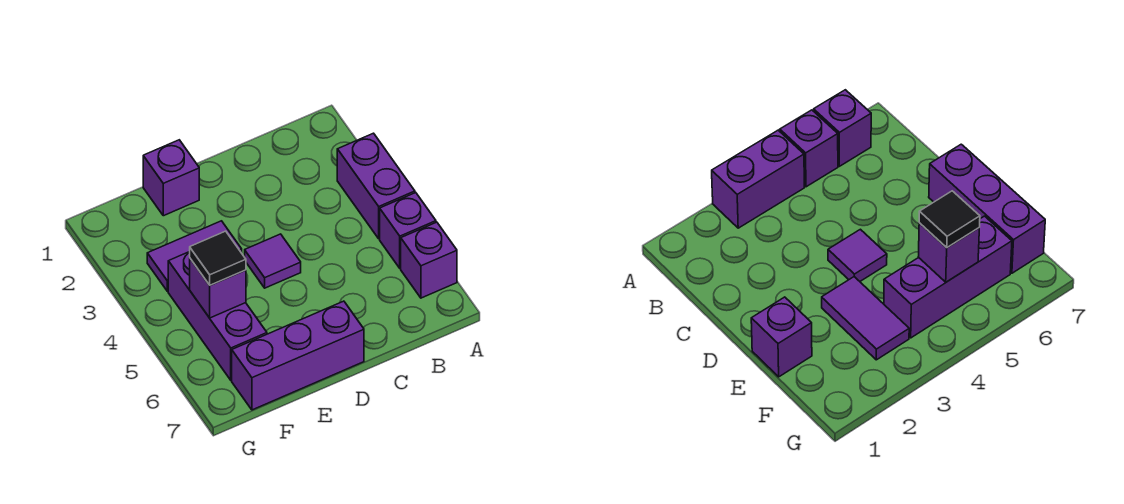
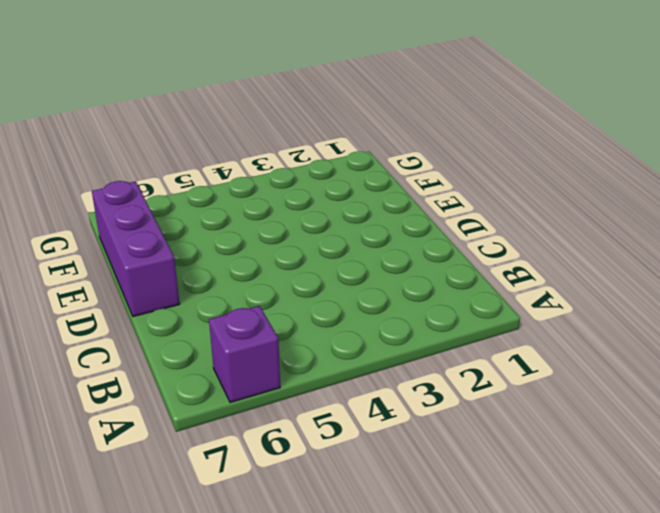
none -> purple 1x2 brick [337,133,415,239]
none -> purple 1x1 brick [380,193,436,268]

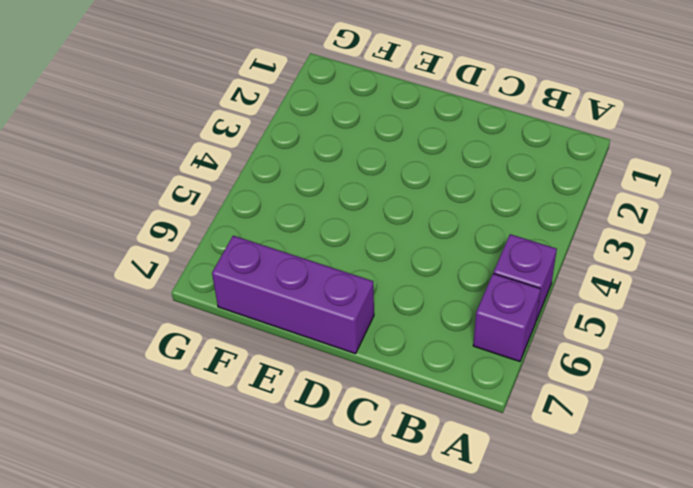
none -> purple 1x2 brick [337,133,415,239]
none -> purple 1x1 tile [245,234,301,288]

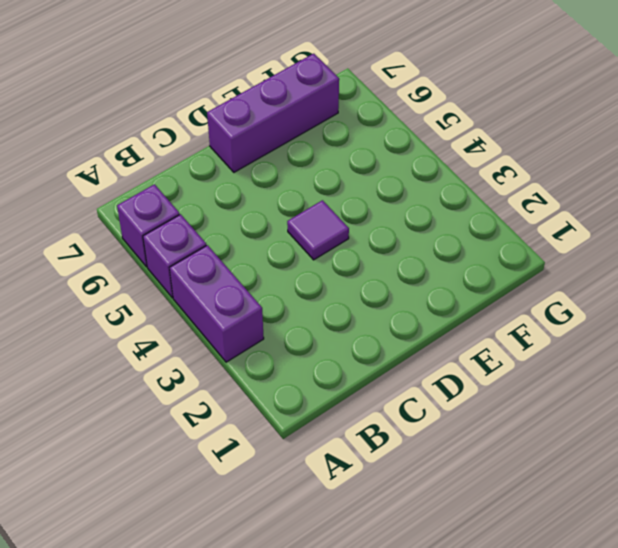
none -> purple 1x1 brick [143,140,199,216]
none -> purple 1x2 tile [147,221,242,291]

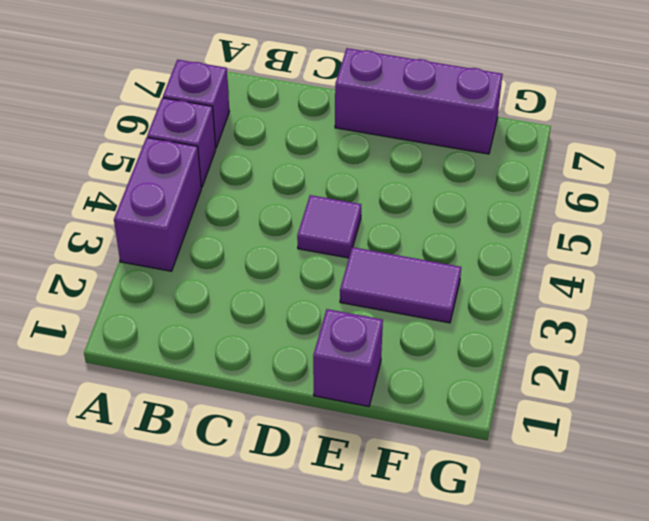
none -> purple 1x3 brick [168,252,267,380]
none -> purple 1x1 brick [190,259,246,318]

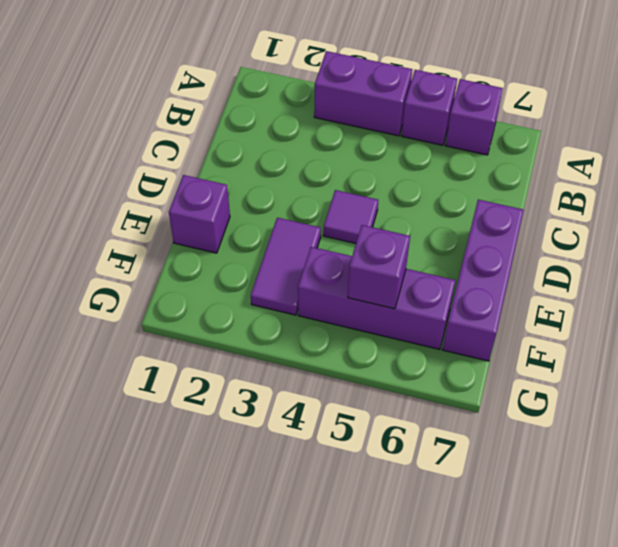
none -> black 1x1 tile [190,231,246,285]

